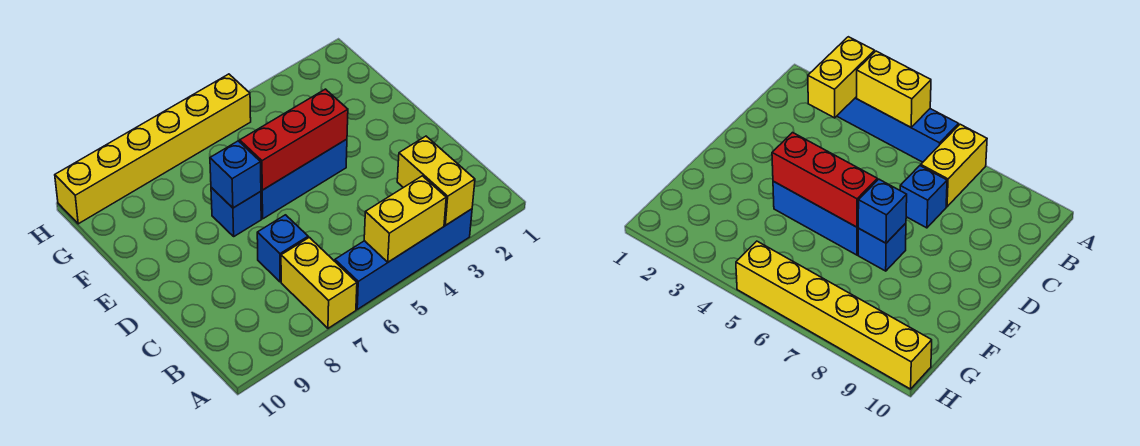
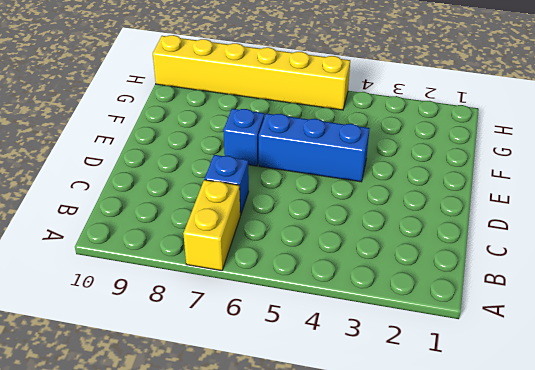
none -> blue 1x4 brick [335,209,472,309]
none -> yellow 1x2 brick [397,136,475,226]

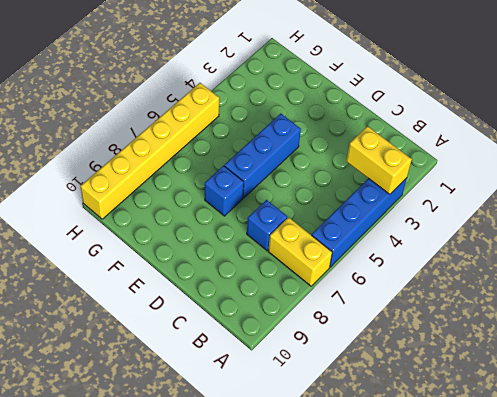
none -> yellow 1x2 brick [364,176,446,262]
none -> red 1x3 brick [240,89,348,190]

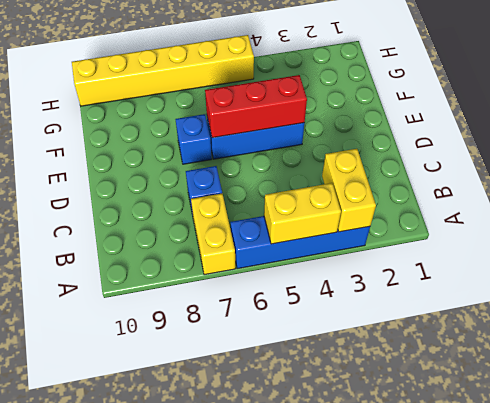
none -> blue 1x1 brick [210,141,261,208]

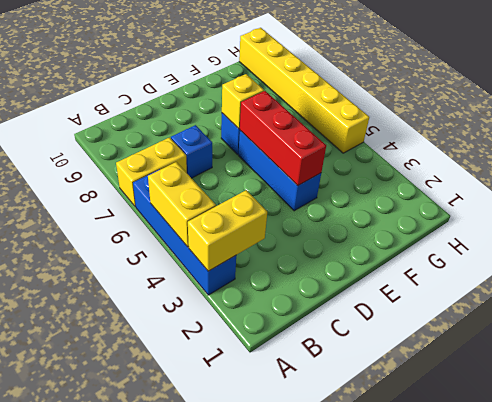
yellow 1x1 brick [222,74,264,129] -> blue 1x1 brick [210,141,261,208]

